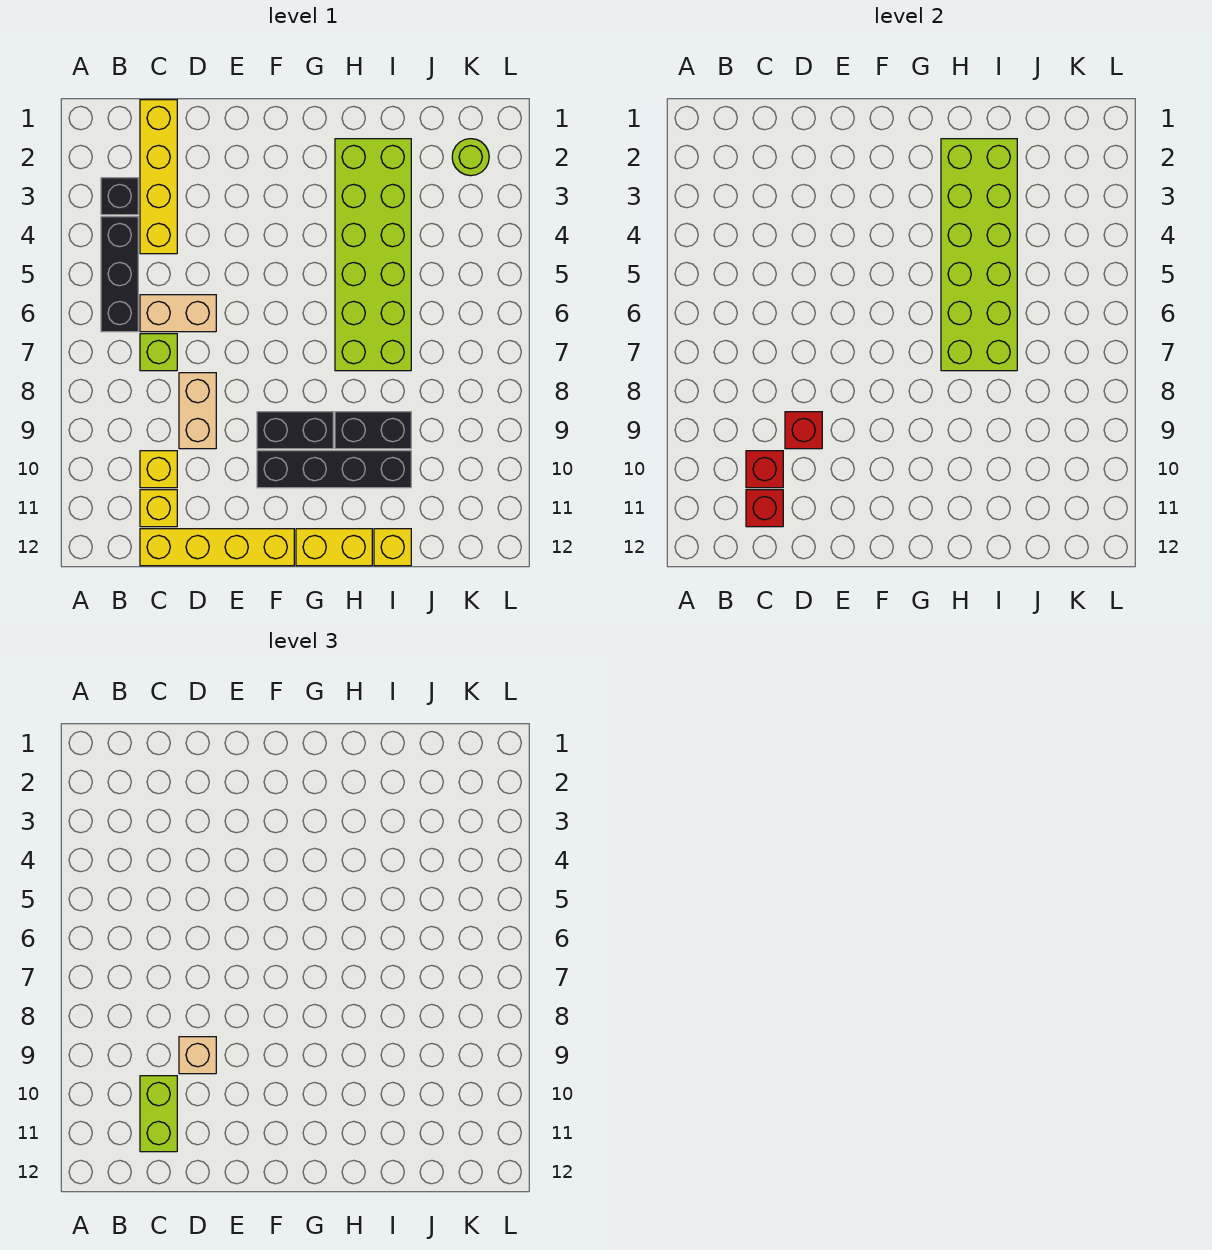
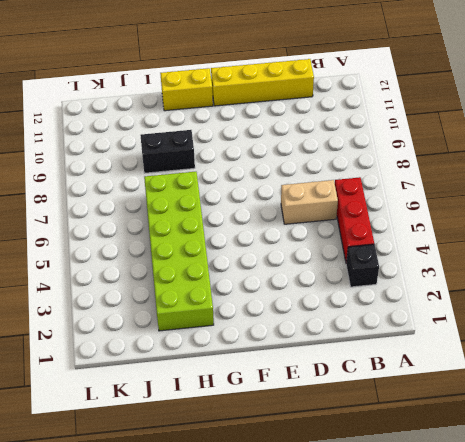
red 1x3 brick [335,177,374,262] -> black 1x3 brick [101,217,138,332]
none -> yellow 1x4 brick [140,100,177,254]
none -> lime 1x1 brick [140,334,177,371]
none -> yellow 1x1 brick [140,451,177,488]

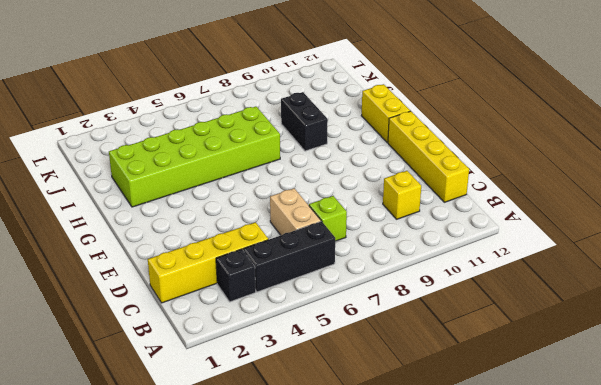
none -> yellow 1x1 brick [140,490,177,527]
none -> tan 1x2 brick [179,373,216,449]
none -> black 1x2 brick [257,412,333,449]

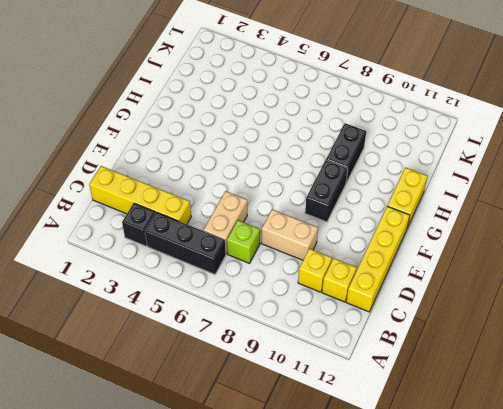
none -> black 1x4 brick [257,451,411,488]
none -> lime 2x6 brick [335,139,411,371]
none -> yellow 1x1 brick [374,529,411,566]

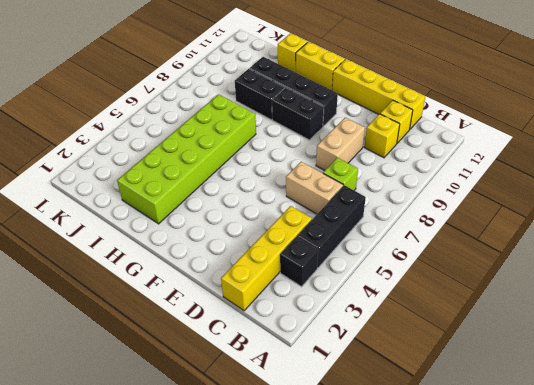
none -> lime 1x1 round brick [452,139,489,176]
none -> red 1x1 brick [746,451,783,488]
none -> red 1x1 brick [746,490,783,527]

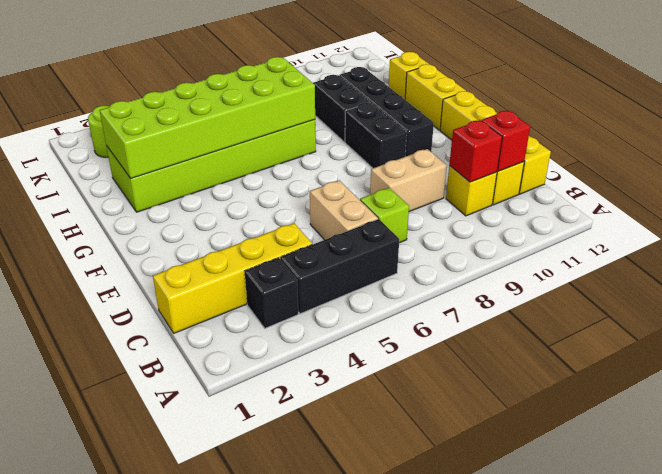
none -> red 1x1 brick [785,412,822,449]
none -> lime 1x2 brick [140,1076,177,1152]
none -> tan 1x1 brick [179,1037,216,1074]

